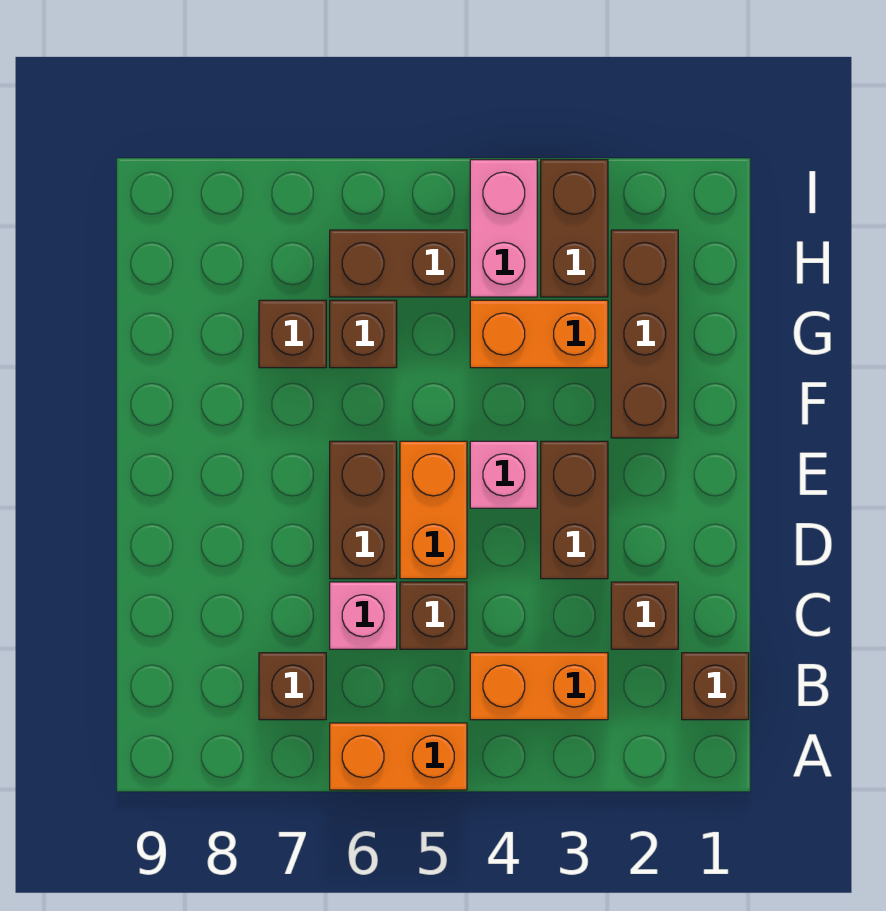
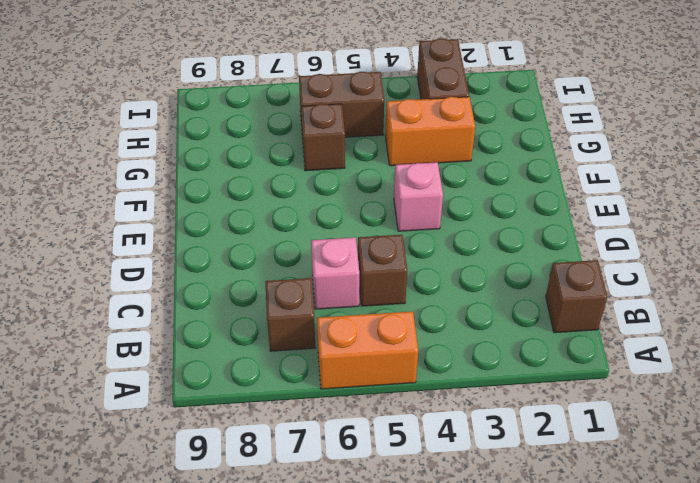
none -> orange 1x2 brick [470,653,608,720]
none -> brown 1x1 brick [611,582,678,649]
none -> brown 1x2 brick [541,441,608,579]

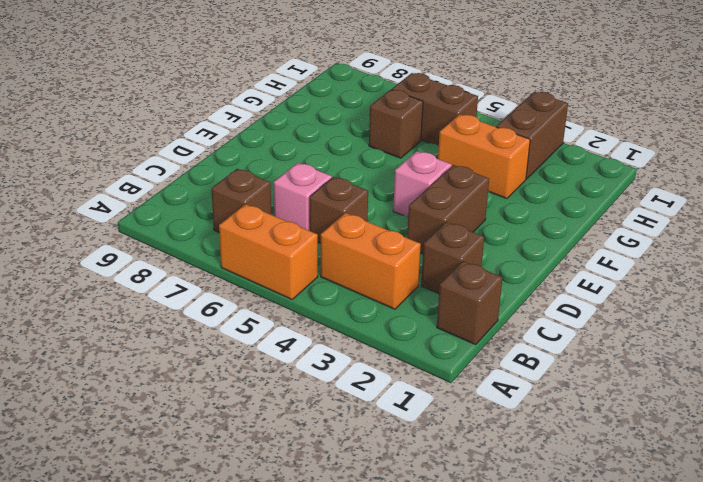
none -> orange 1x2 brick [400,441,467,579]
none -> brown 1x2 brick [330,441,397,579]
none -> brown 1x3 brick [611,230,678,438]

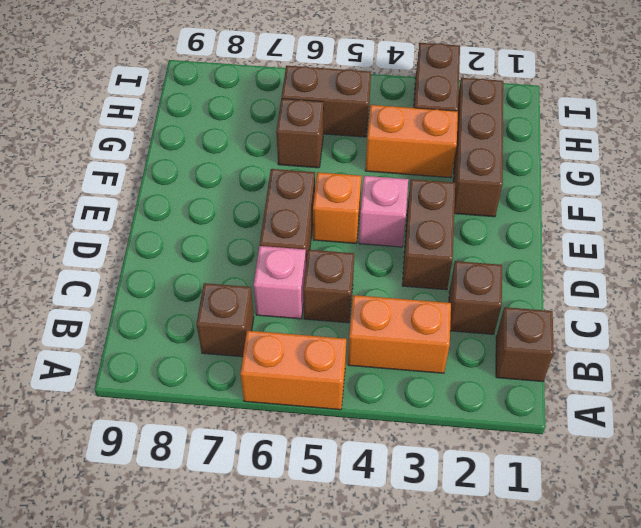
orange 1x1 brick [313,172,362,243] -> orange 1x2 brick [400,441,467,579]
none -> brown 1x1 brick [259,300,326,368]
none -> pink 1x2 brick [470,160,537,297]

